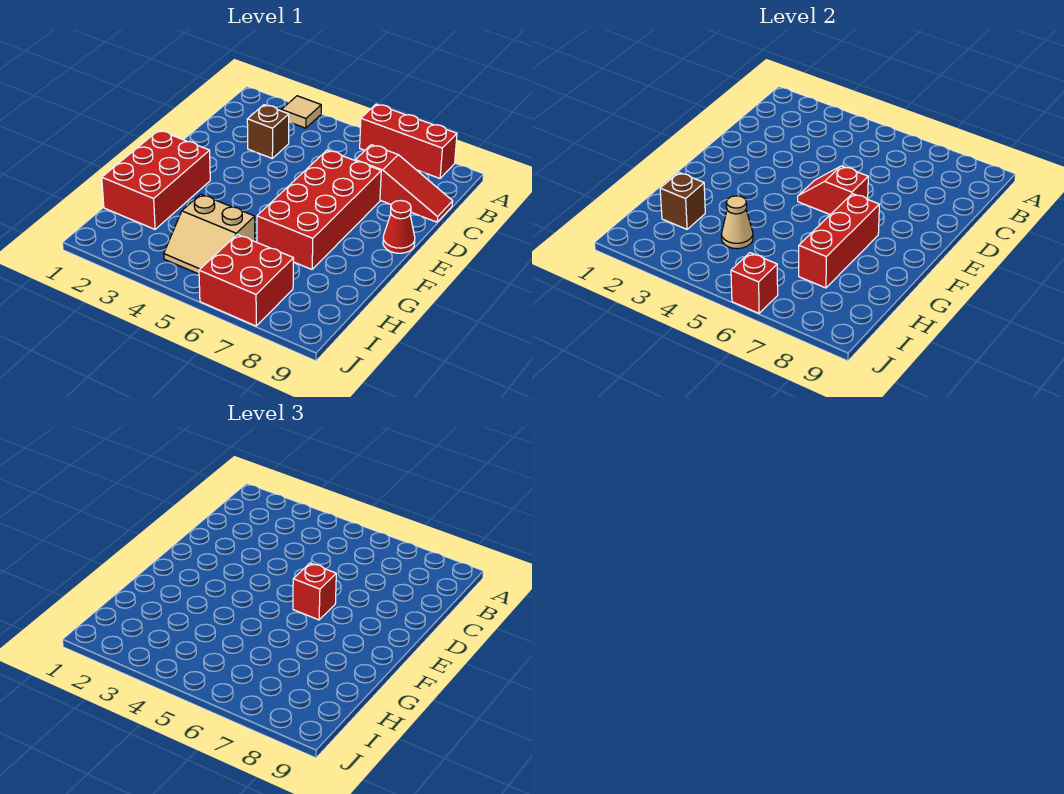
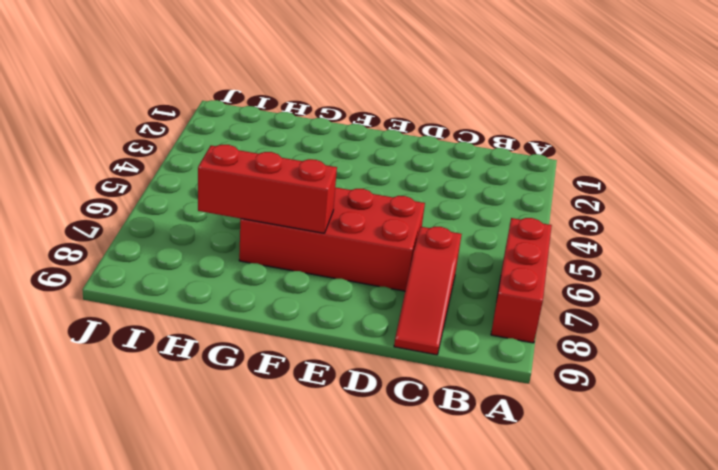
none -> tan 1x1 tile [281,96,321,128]
none -> brown 1x1 brick [247,105,289,158]
none -> red 1x1 cone [383,201,415,253]

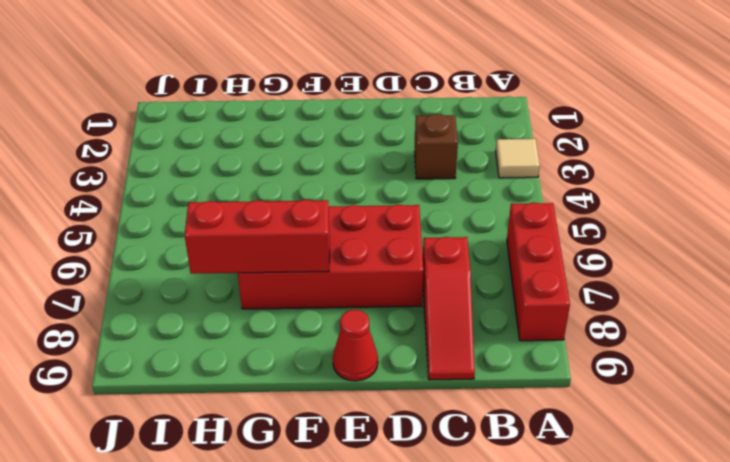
none -> red 2x3 brick [102,130,210,229]
none -> tan 2x2 slope [164,194,255,274]
none -> red 2x2 brick [199,234,294,326]

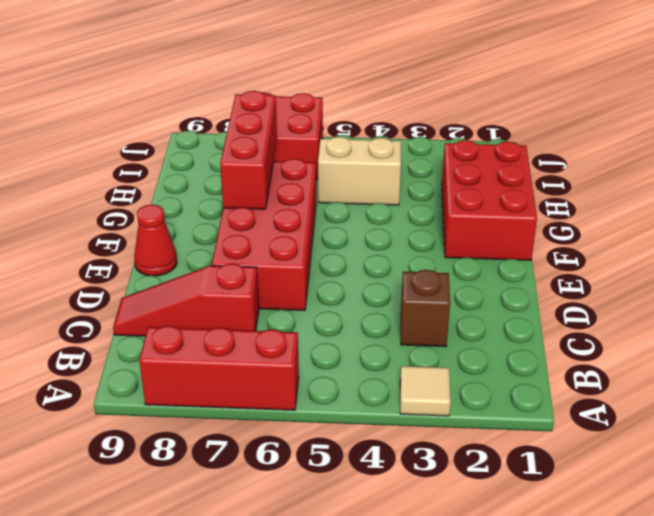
none -> red 1x2 slope [798,166,868,215]
none -> brown 1x1 brick [660,173,705,229]
none -> tan 1x1 cone [721,196,753,249]

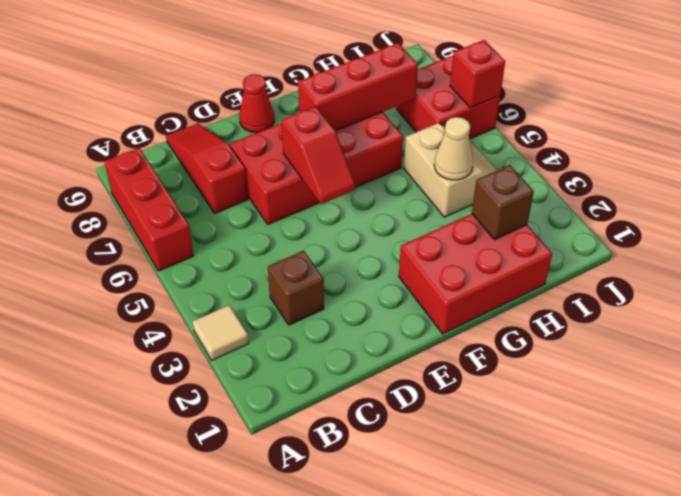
none -> red 1x1 brick [293,563,336,620]

